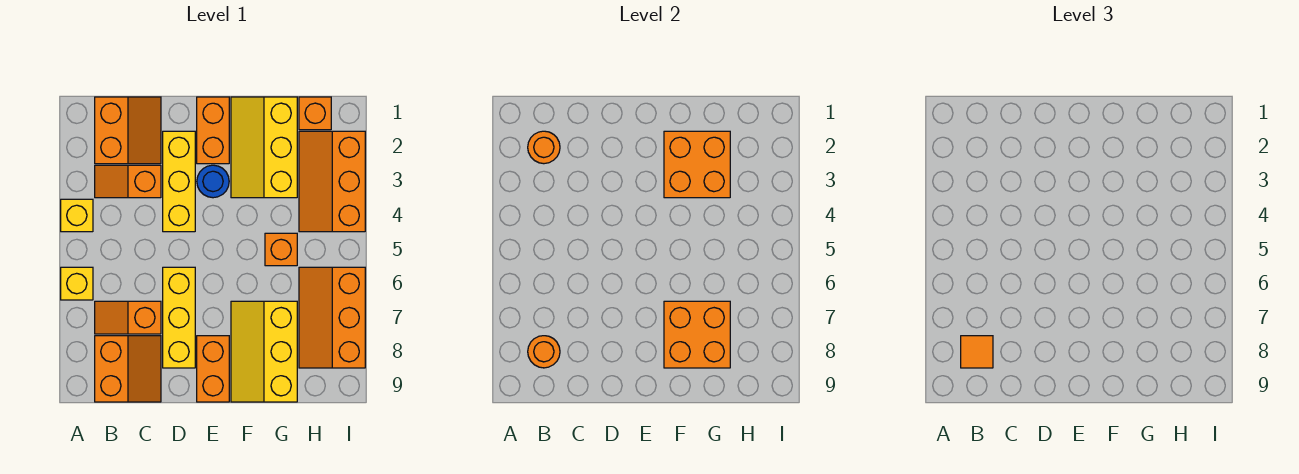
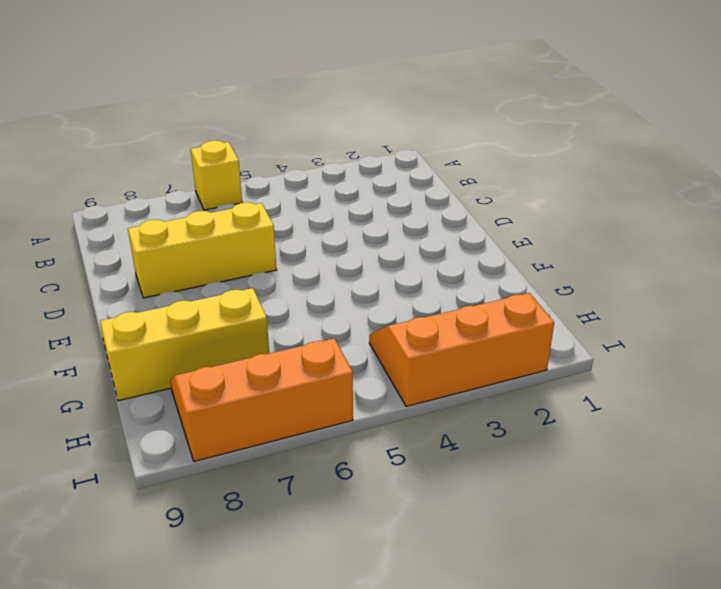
none -> yellow 1x1 brick [61,199,93,232]
none -> orange 2x2 slope [95,97,161,164]
none -> orange 1x2 slope [95,165,161,198]

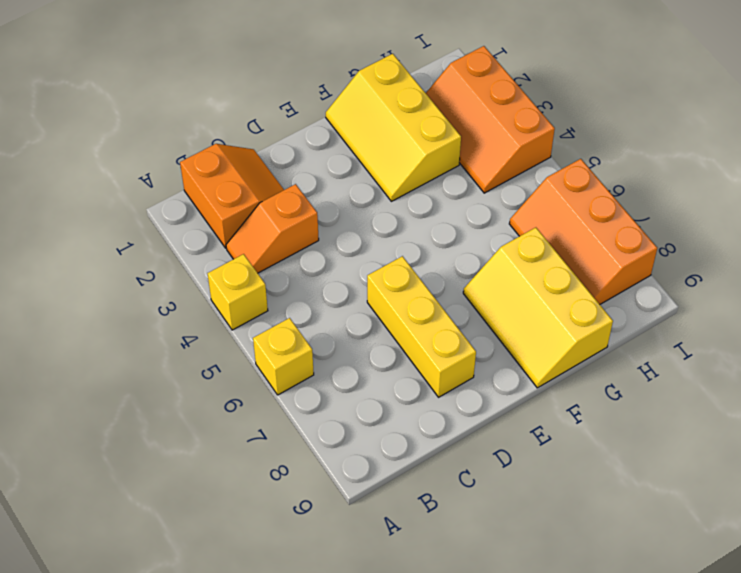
none -> orange 1x2 slope [95,301,161,334]
none -> orange 2x2 slope [95,336,161,402]
none -> yellow 1x3 brick [163,131,195,232]

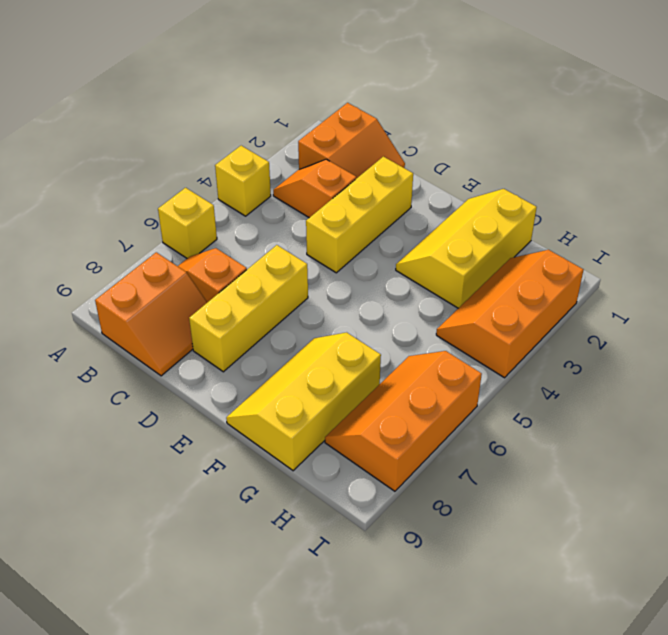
none -> orange 1x2 brick [197,97,229,164]
none -> blue 1x1 round brick [197,165,229,198]
none -> orange 1x2 brick [197,336,229,402]

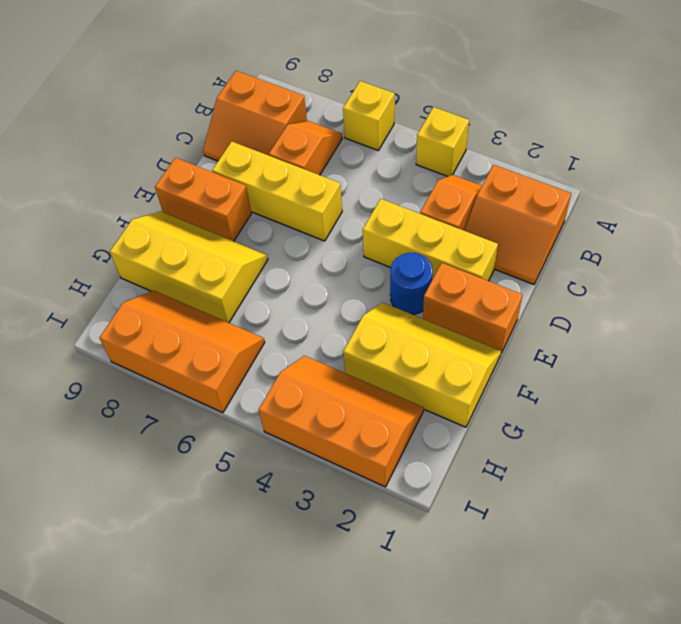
none -> orange 1x1 brick [265,233,297,266]
none -> orange 1x1 brick [299,97,331,130]
none -> orange 1x1 round brick [528,131,560,164]

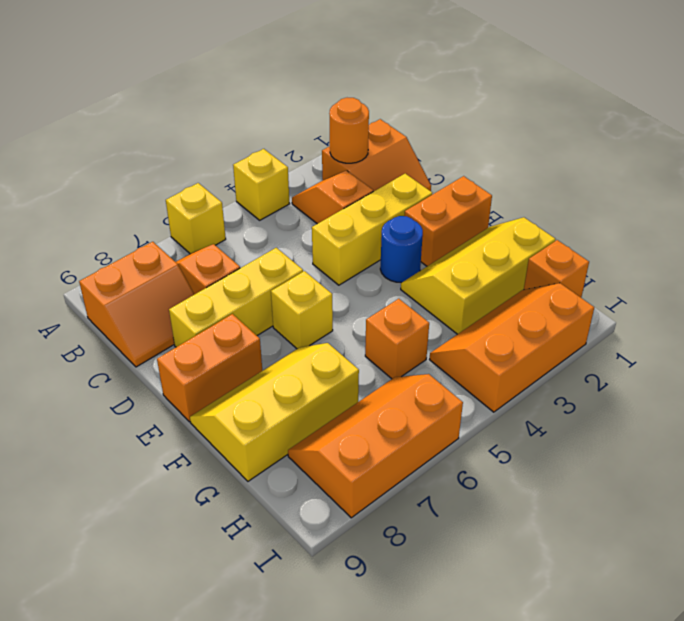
yellow 1x1 brick [271,271,333,349] -> none
none -> orange 1x1 round brick [528,336,560,368]
none -> orange 2x2 brick [664,131,730,198]
none -> orange 2x2 brick [664,301,730,368]

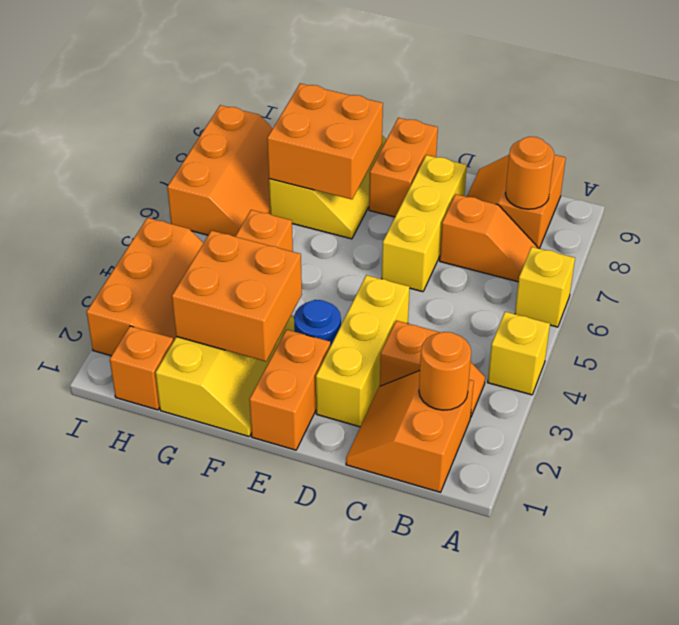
none -> orange 1x1 tile [961,336,993,368]

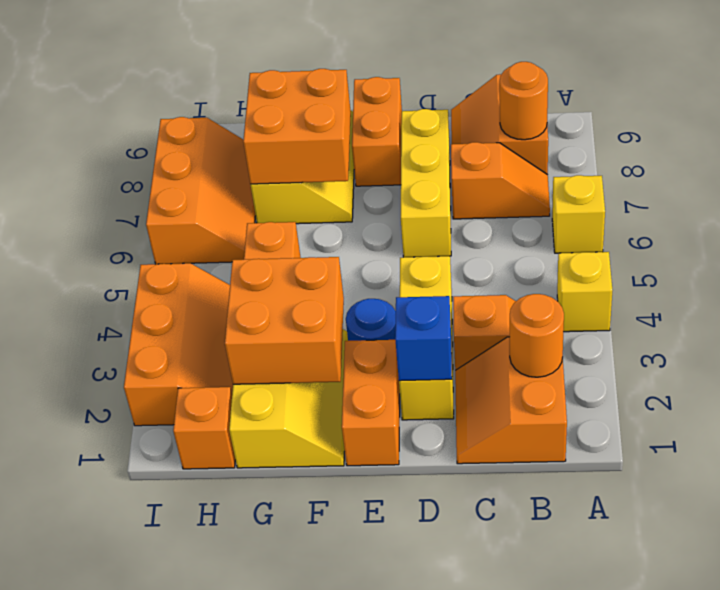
blue 1x1 brick [395,296,452,381] -> none
none -> orange 1x1 tile [961,336,993,368]

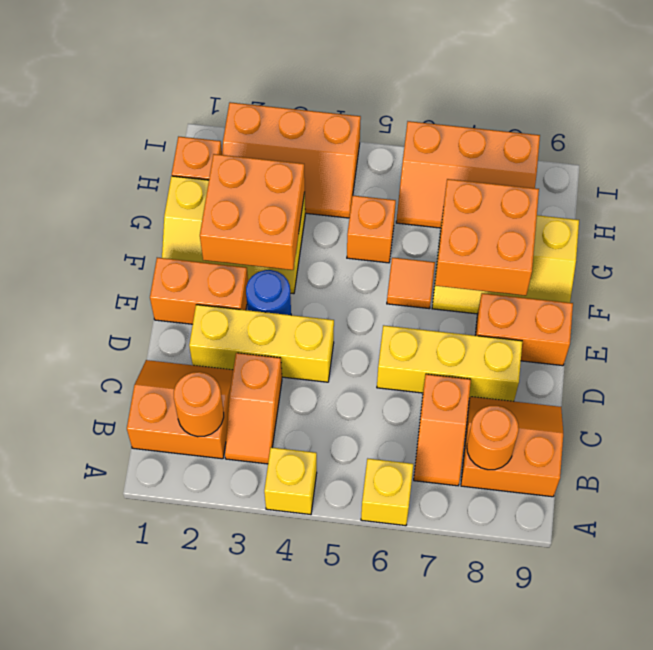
orange 1x1 tile [387,257,435,309] -> orange 1x1 tile moved to [961,336,993,368]

